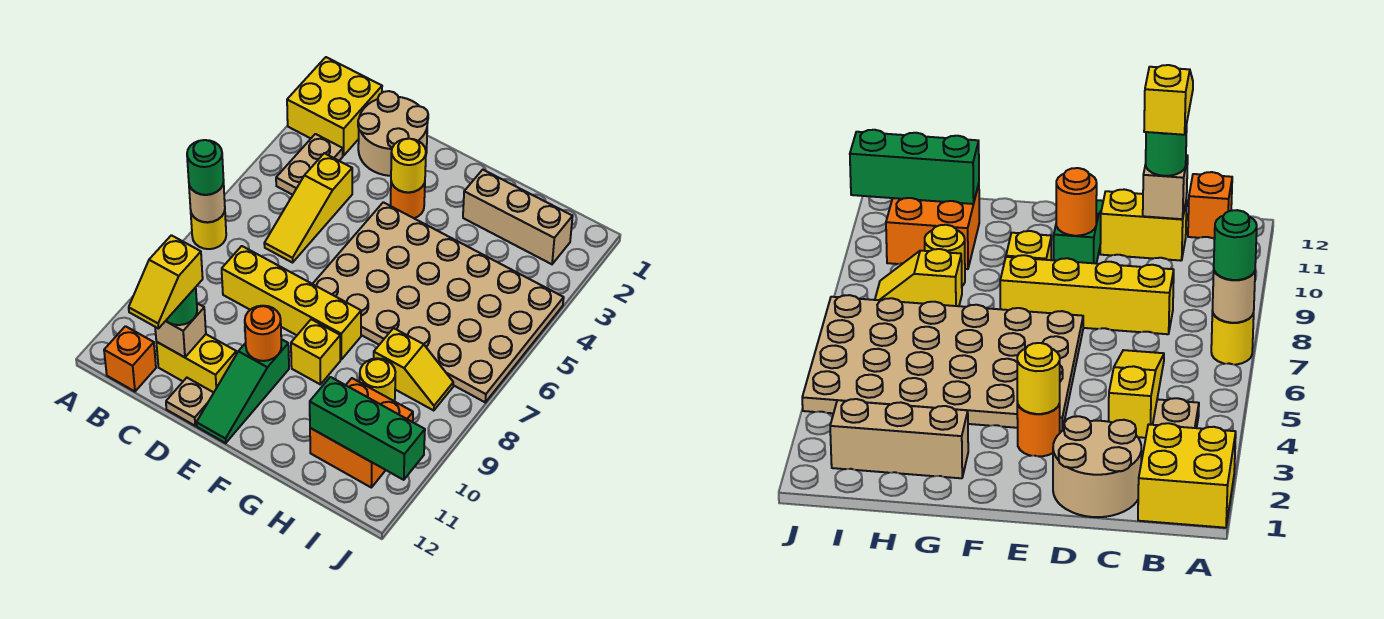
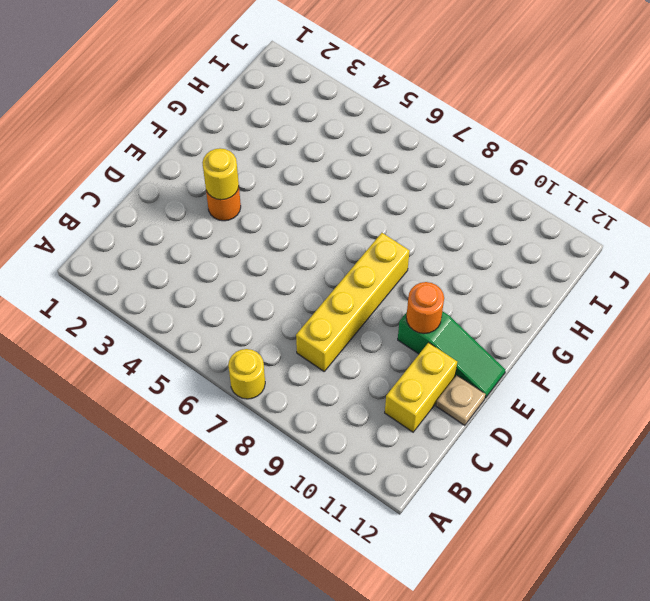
none -> yellow 2x2 brick [287,57,382,155]
none -> tan 1x2 plate [276,134,343,195]
none -> orange 1x1 brick [104,326,156,391]

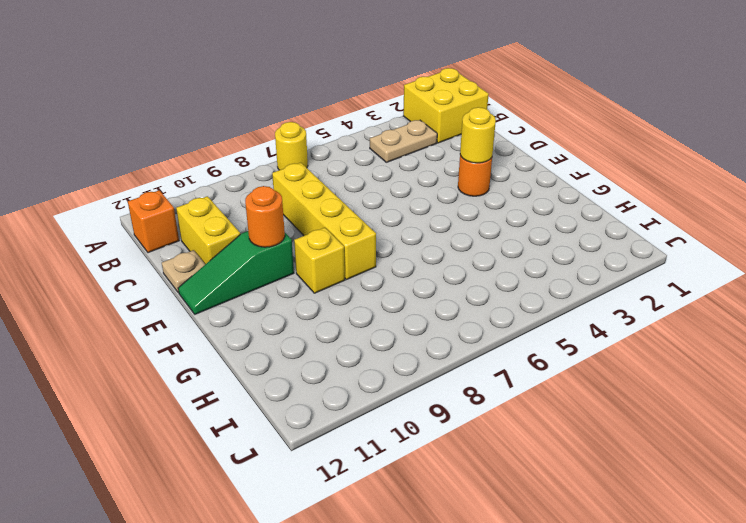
none -> tan 2x2 round brick [358,91,428,176]
none -> yellow 1x3 slope [264,153,352,263]
none -> tan 4x6 plate [313,202,564,402]

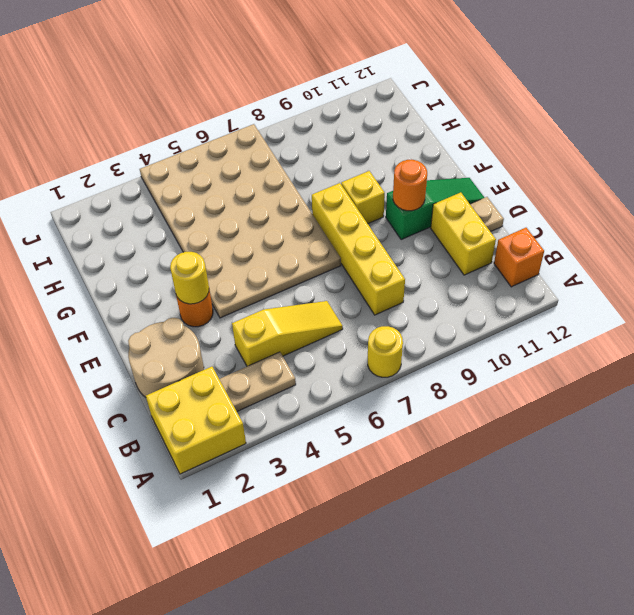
none -> tan 1x3 brick [463,170,573,264]
none -> yellow 1x2 slope [374,328,453,411]
none -> yellow 1x1 round brick [360,358,395,401]

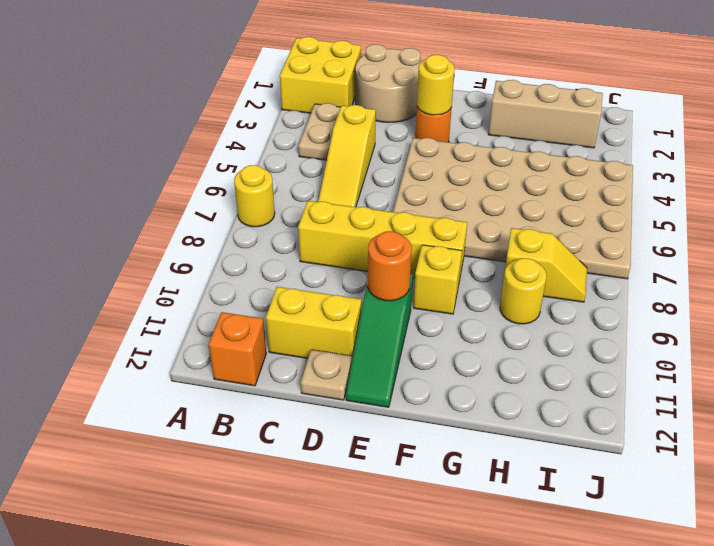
none -> orange 2x2 brick [310,378,413,487]
none -> tan 1x1 round brick [189,182,225,222]
none -> tan 1x1 brick [155,303,206,357]

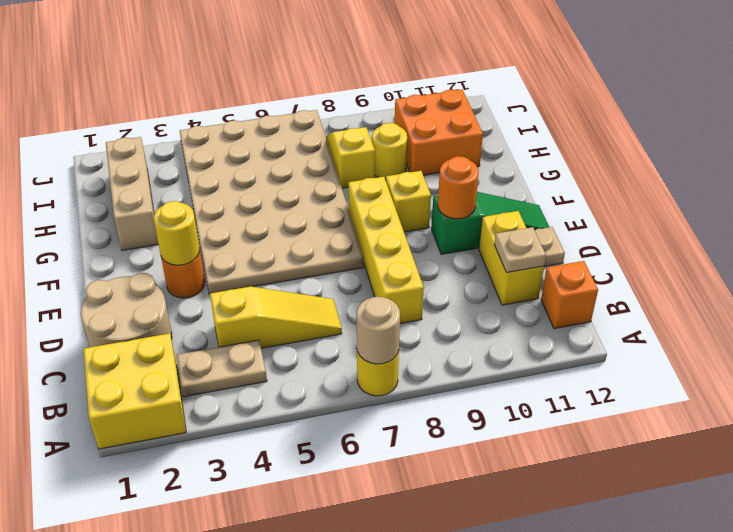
tan 1x1 plate [494,227,546,272] -> tan 1x1 brick [155,303,206,357]
none -> green 1x3 brick [310,377,425,480]
none -> green 1x1 round brick [187,140,224,195]
none -> green 1x1 round brick [166,287,197,325]

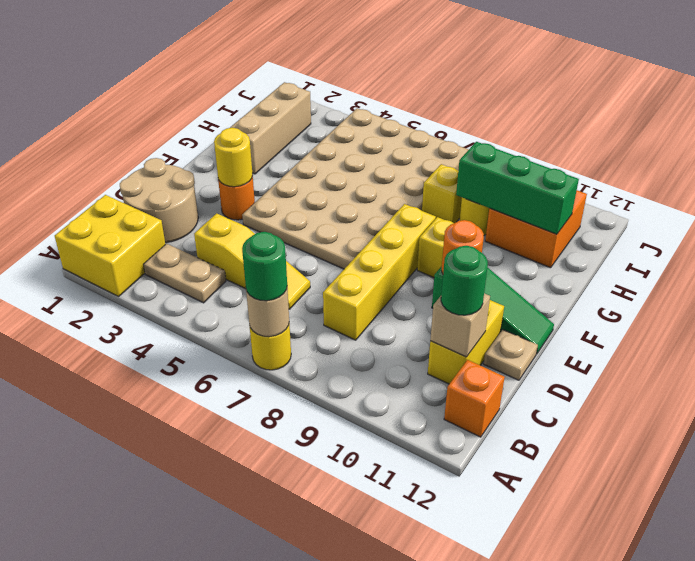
green 1x3 brick [456,142,579,234] -> green 1x3 brick turned to [310,377,425,480]
none -> yellow 1x2 slope [129,235,203,329]

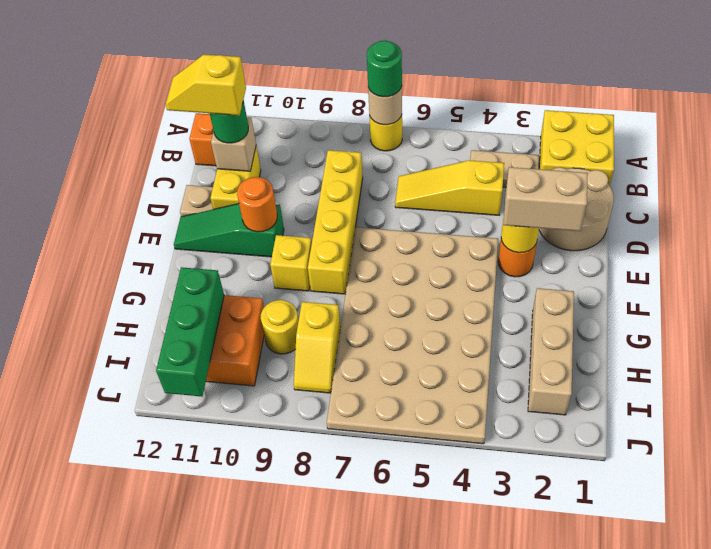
tan 1x2 brick [503,167,588,231] -> none

